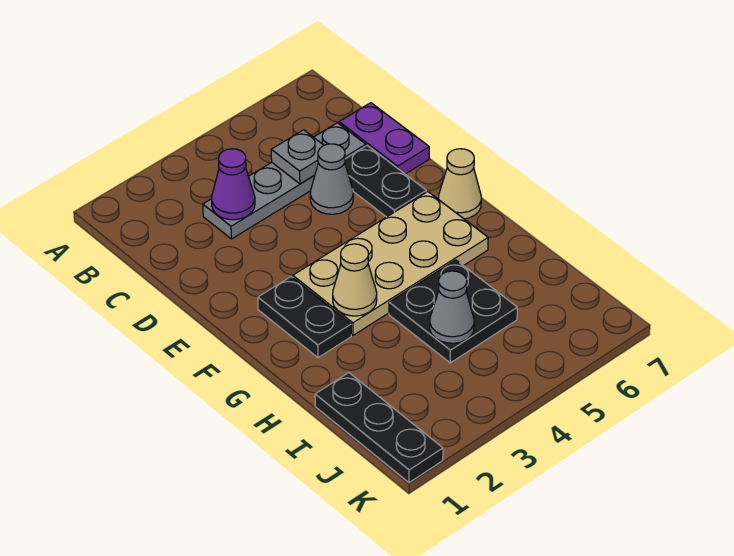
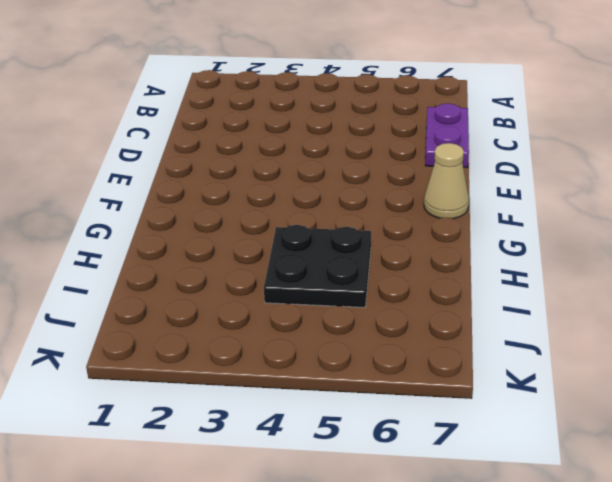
none -> grey 1x4 plate [203,123,366,239]
none -> grey 1x1 cone [310,144,353,214]
none -> black 1x2 plate [345,146,426,217]

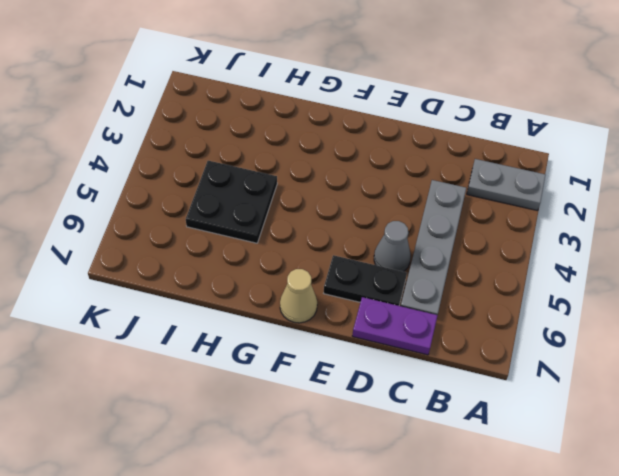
grey 1x2 plate [467,159,546,211] -> none
none -> black 1x2 plate [258,277,351,358]
none -> tan 2x4 plate [293,192,488,335]
none -> black 1x3 plate [315,373,443,483]

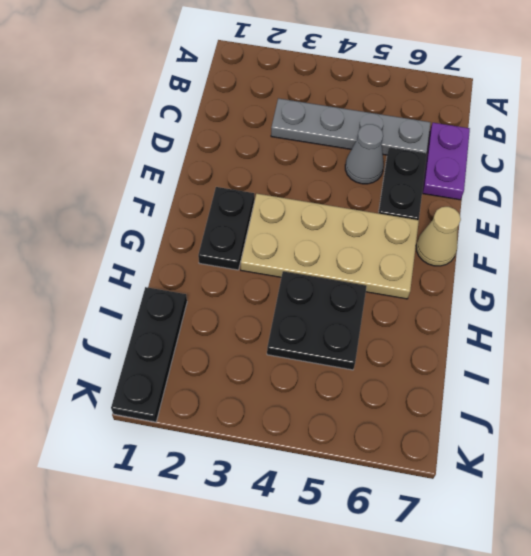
none -> purple 1x1 cone [212,149,255,220]
none -> grey 1x1 plate [271,130,324,184]
none -> tan 1x1 cone [333,244,377,316]

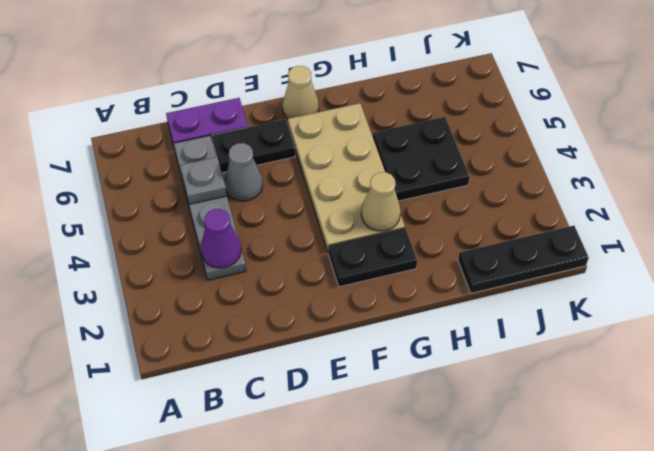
none -> grey 1x1 cone [430,271,474,343]

